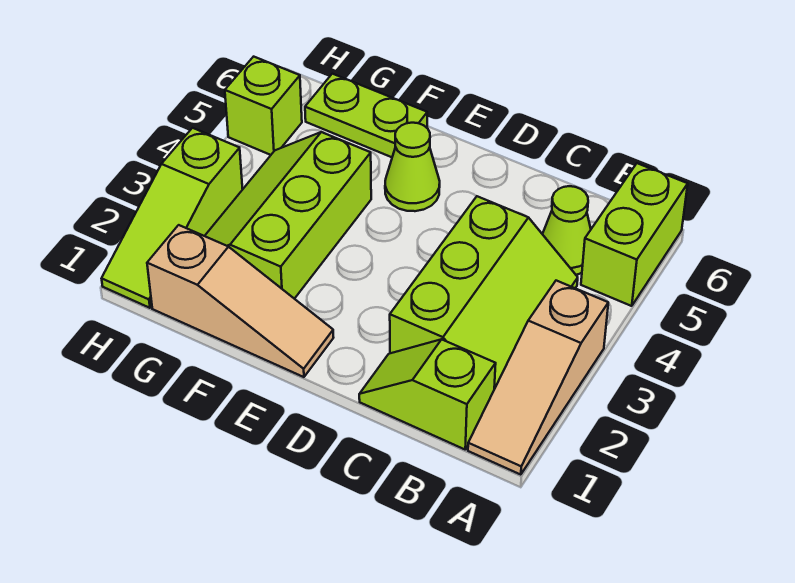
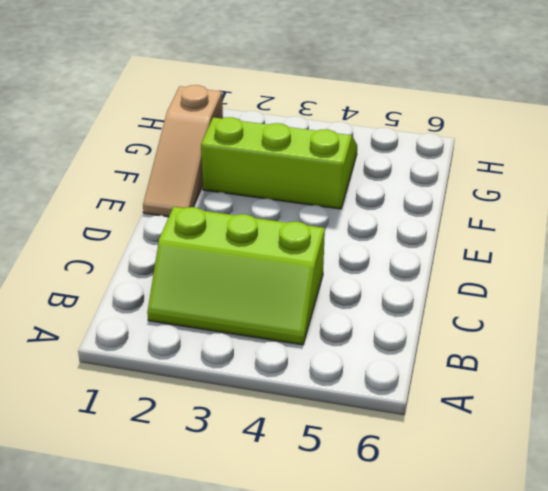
none -> tan 1x3 slope [468,281,608,475]
none -> lime 1x2 brick [581,163,688,306]

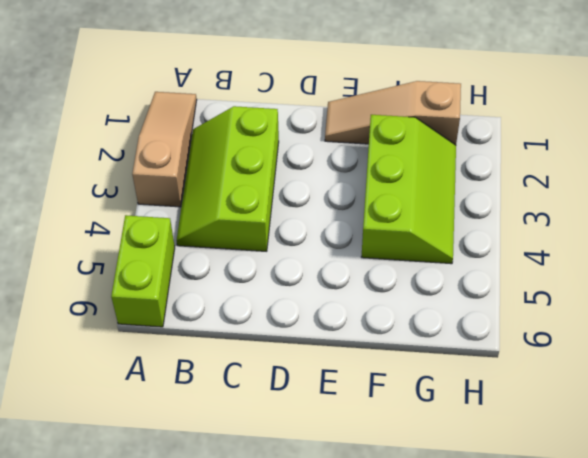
none -> lime 1x2 slope [359,339,496,449]
none -> lime 1x1 cone [543,186,591,275]

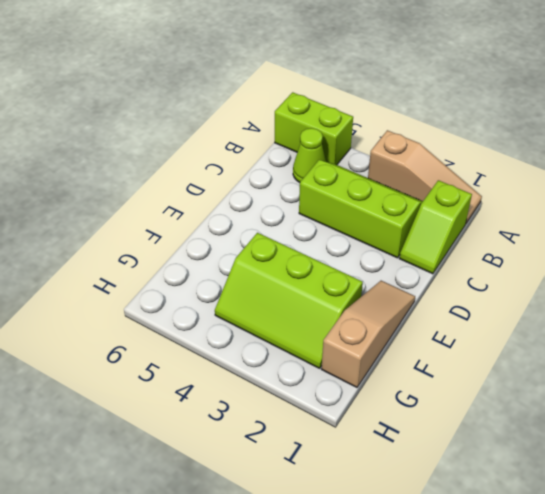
none -> lime 1x1 cone [385,123,440,211]
none -> lime 1x2 plate [305,74,427,157]

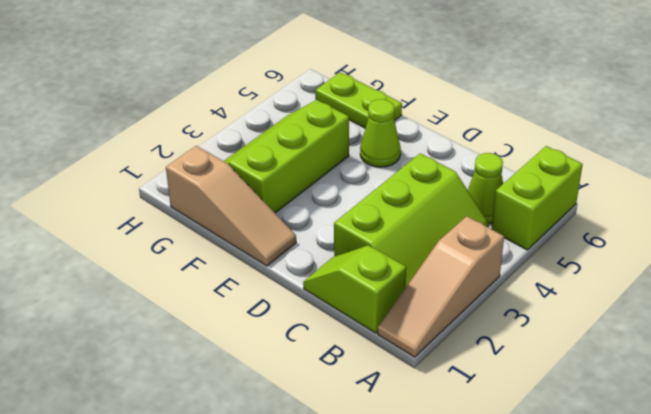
none -> lime 1x3 slope [102,128,243,308]
none -> lime 1x1 brick [225,57,302,155]

